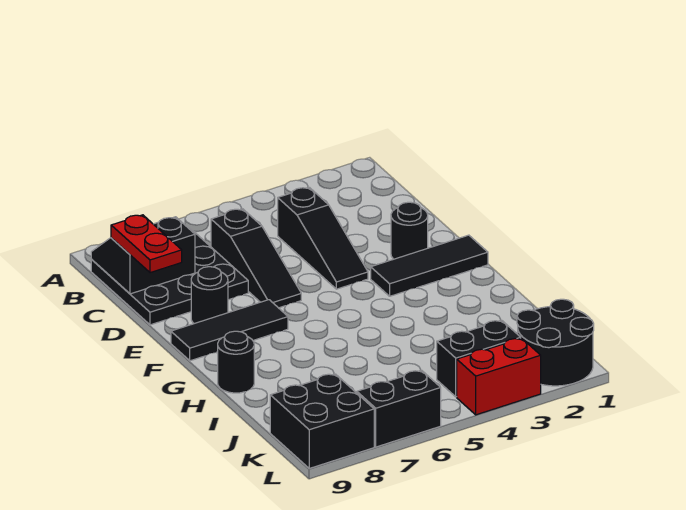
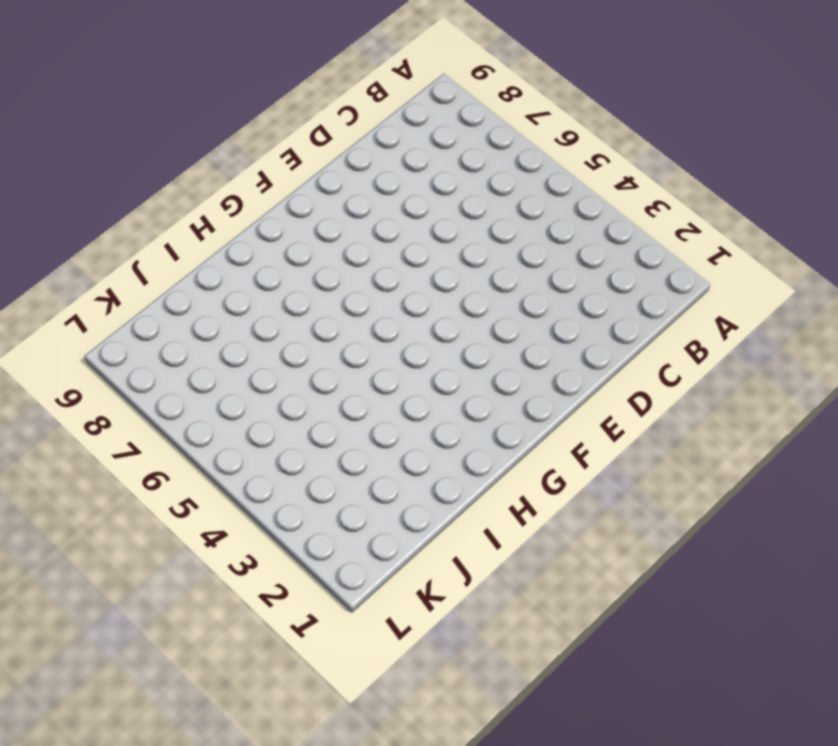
none -> black 3x3 plate [91,228,248,325]
none -> black 1x3 slope [278,187,368,289]
none -> black 1x3 slope [211,209,301,308]

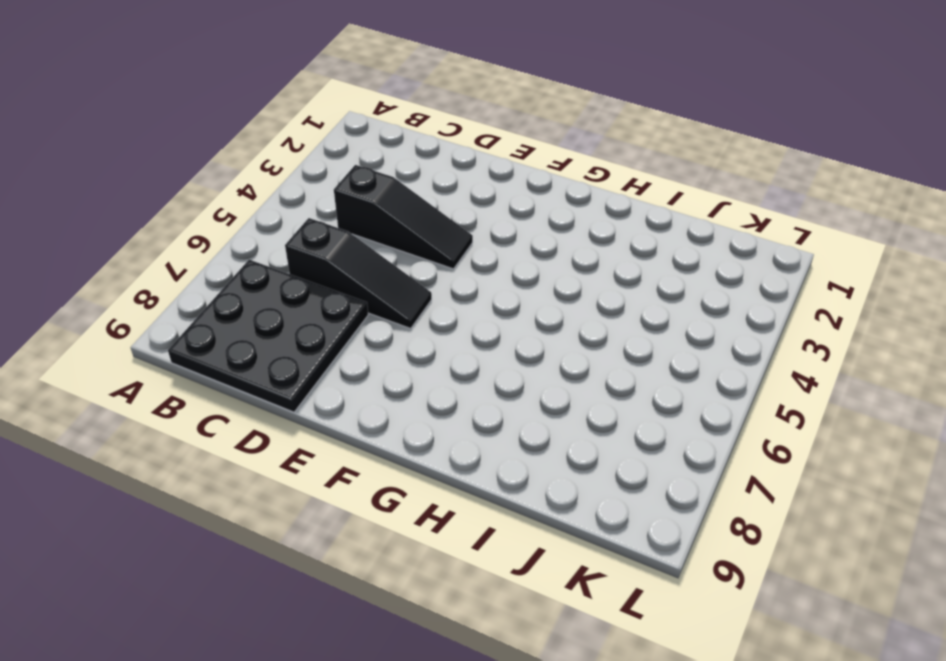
none -> black 1x1 round brick [391,202,428,259]
none -> black 1x1 round brick [191,267,228,324]
none -> black 1x3 tile [371,235,488,296]

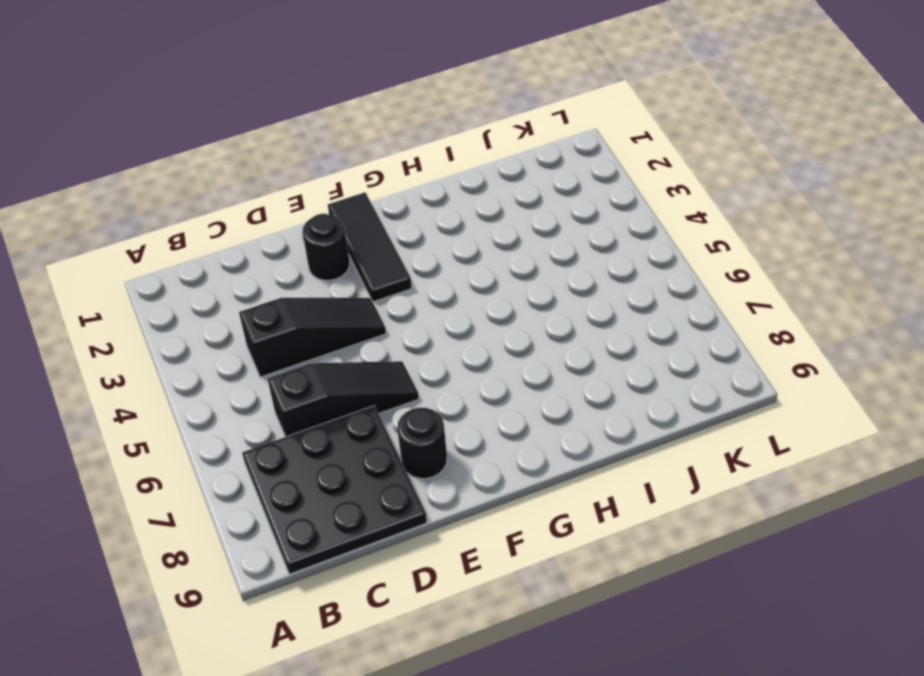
none -> black 1x3 tile [171,300,288,361]
none -> black 1x1 round brick [218,331,254,393]
none -> black 2x2 round brick [517,299,594,386]

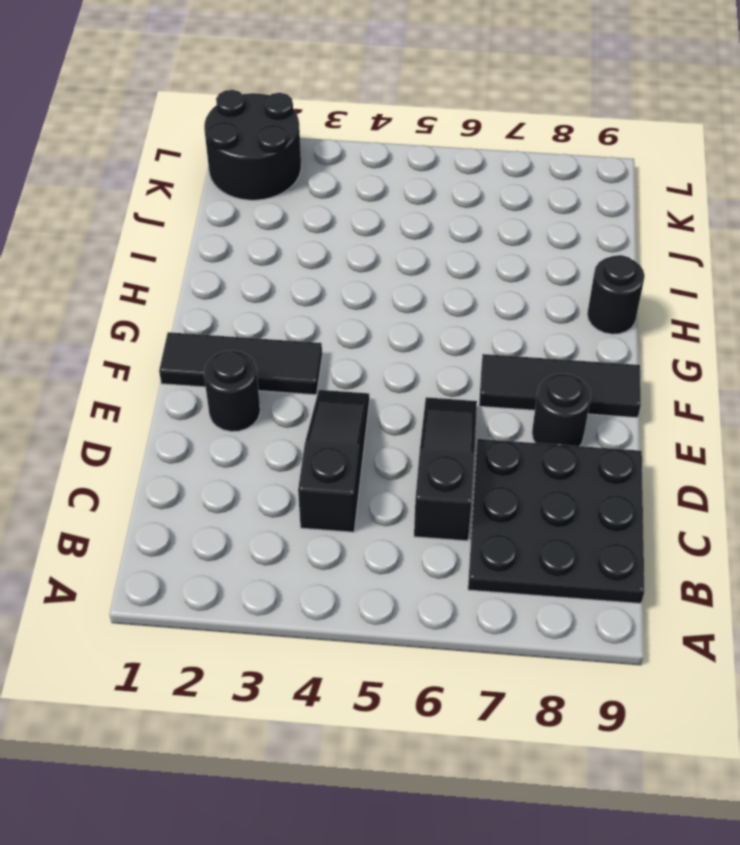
none -> black 1x2 brick [437,320,521,397]
none -> black 2x2 brick [270,374,374,468]
none -> red 1x2 brick [457,338,541,415]

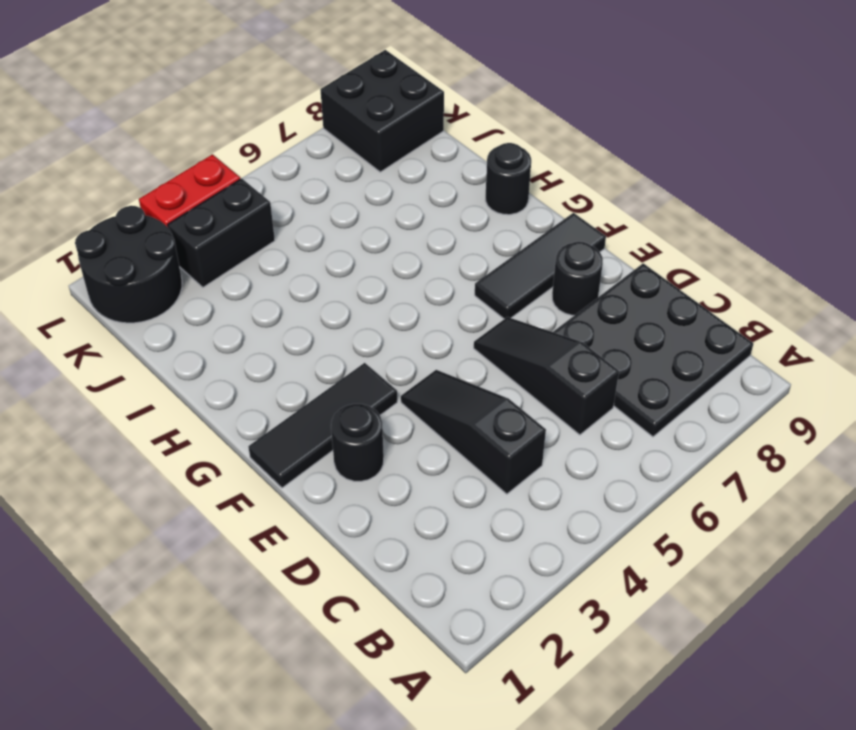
none -> black 1x2 brick [357,370,441,447]
none -> black 2x2 slope [91,217,195,294]
none -> red 1x2 plate [111,215,182,273]

